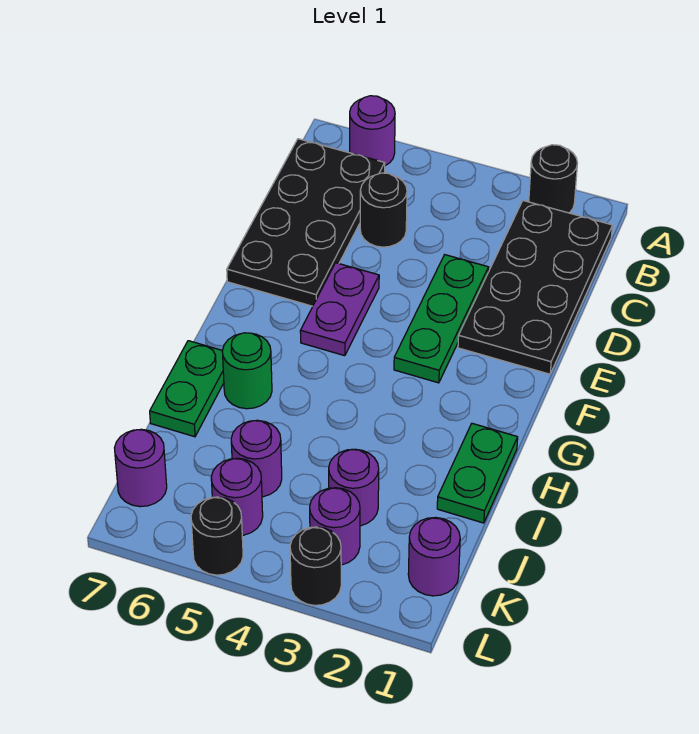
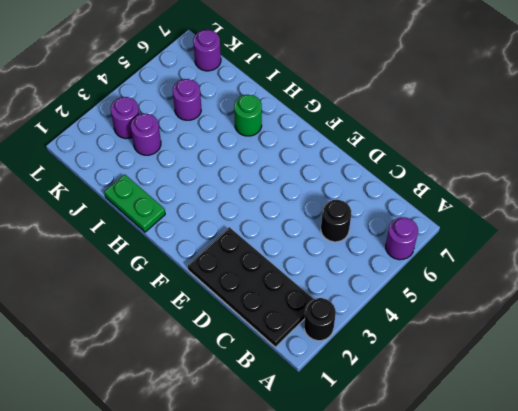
none -> black 2x4 plate [227,139,385,306]
none -> green 1x3 plate [394,255,489,383]
none -> purple 1x2 plate [300,263,379,356]

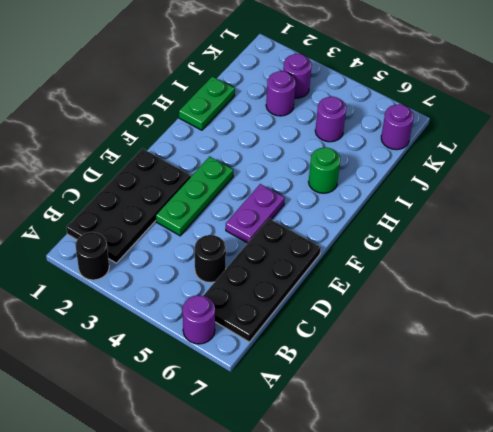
none -> green 1x2 plate [150,341,224,437]
none -> purple 1x1 round brick [408,517,460,596]
none -> purple 1x1 round brick [211,458,263,535]

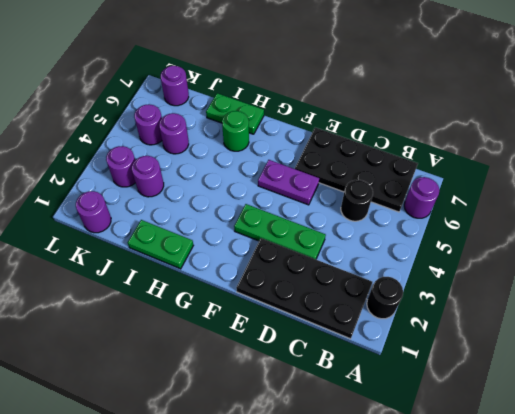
none -> black 1x1 round brick [290,527,341,605]
none -> black 1x1 round brick [191,497,243,575]

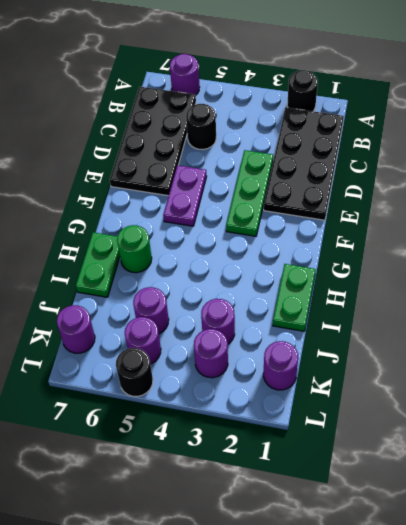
none -> black 1x1 round brick [290,527,341,605]

